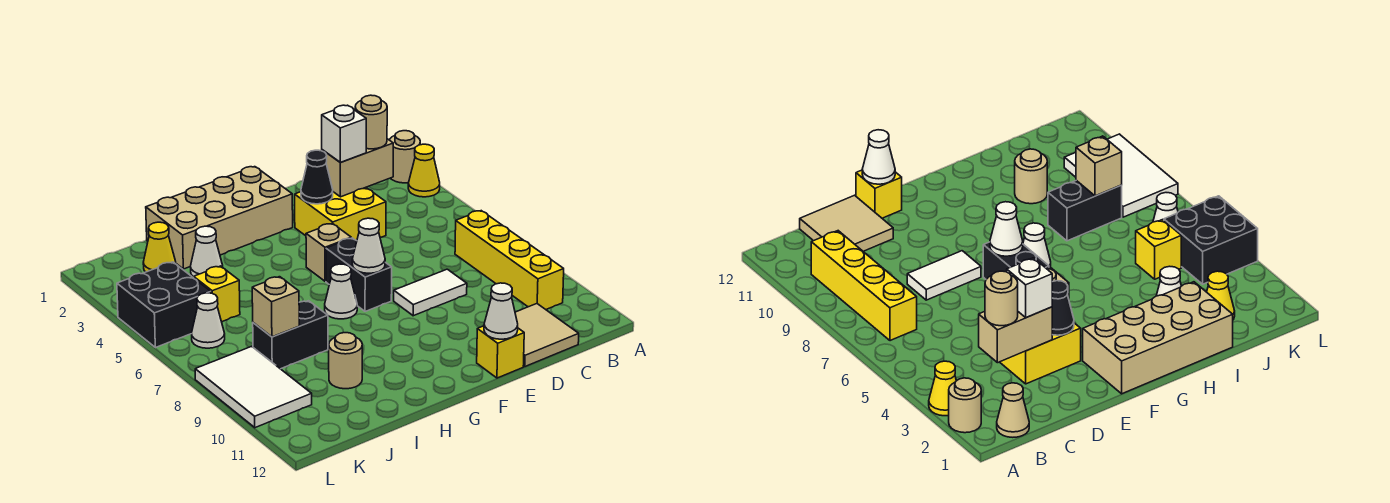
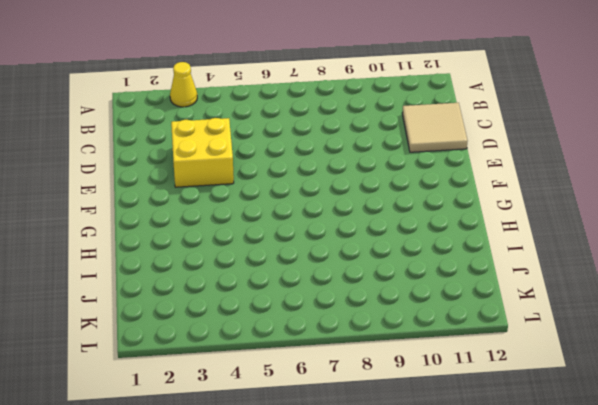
none -> tan 1x1 round brick [390,131,420,183]
none -> tan 1x1 cone [997,383,1029,437]
none -> yellow 1x4 brick [455,211,564,309]

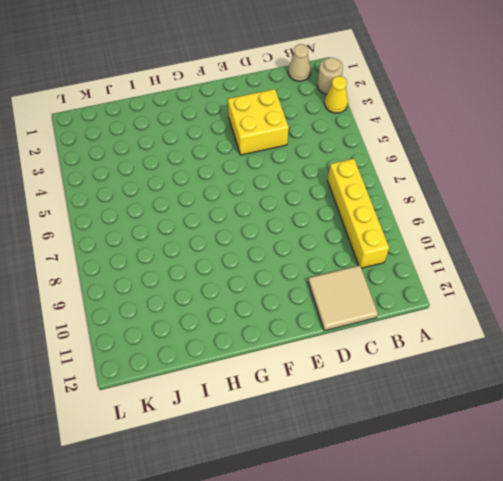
none -> white 1x2 tile [394,269,467,316]
none -> yellow 1x1 brick [477,326,524,378]
none -> tan 2x4 brick [146,167,293,269]

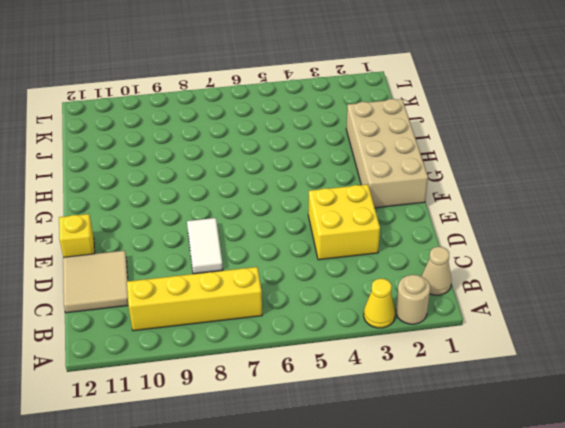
none -> tan 1x1 brick [306,223,351,281]
none -> black 1x2 brick [326,238,392,311]
none -> white 1x1 cone [325,264,357,319]

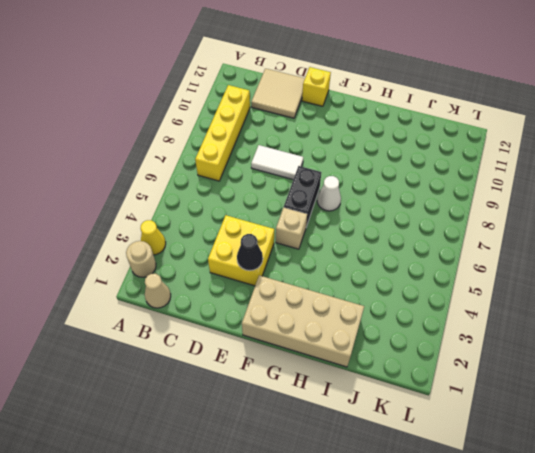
none -> white 1x1 cone [190,226,223,277]
none -> black 1x2 brick [253,301,328,369]
none -> tan 1x1 round brick [329,333,362,389]

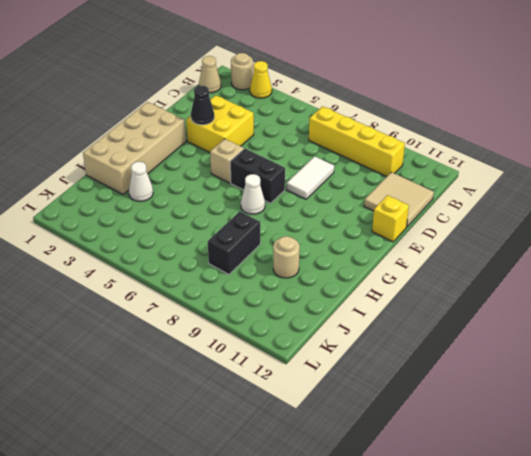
none -> yellow 1x1 cone [143,222,176,272]
none -> yellow 1x1 brick [194,266,240,322]
none -> black 2x2 brick [117,262,211,348]

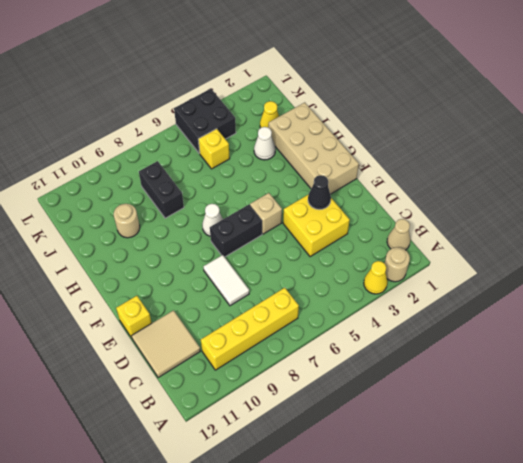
none -> white 1x1 cone [191,293,225,348]
none -> white 2x3 tile [195,346,312,428]
none -> tan 1x2 brick [322,139,393,197]

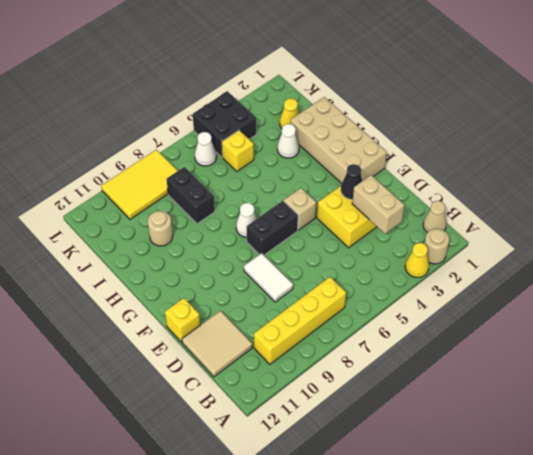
yellow 2x3 tile [101,150,178,219] -> white 2x3 tile [195,346,312,428]
none -> white 1x1 cone [484,283,518,339]
none -> white 1x1 cone [352,218,385,273]
none -> tan 1x1 brick [252,277,299,337]

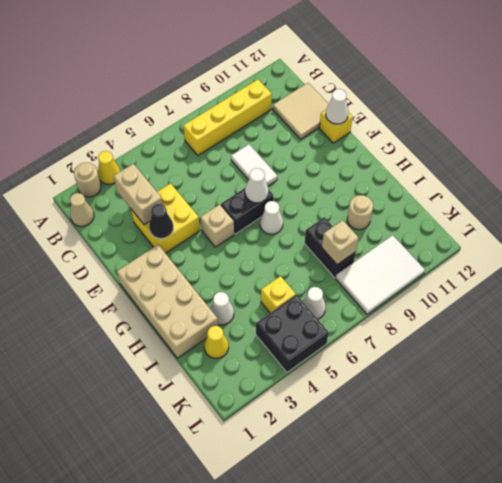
none -> tan 1x1 round brick [355,95,387,149]
none -> white 1x1 brick [322,105,366,163]

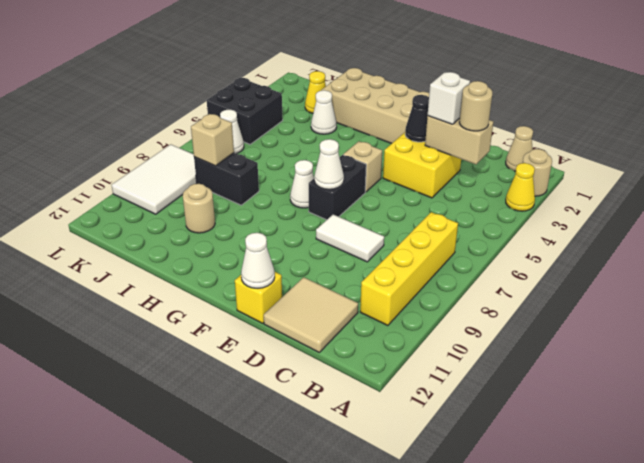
none -> yellow 1x1 brick [194,266,240,322]

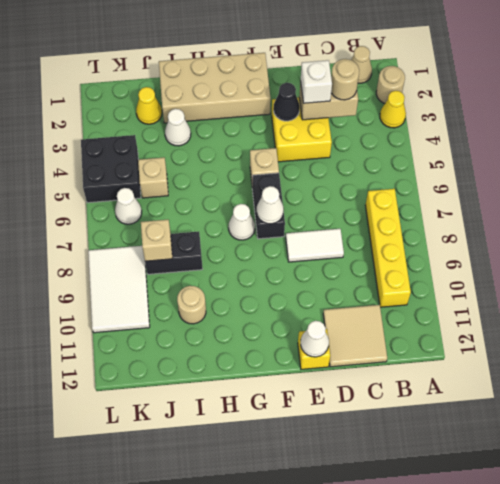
tan 1x1 brick [138,158,168,198] -> yellow 1x1 brick [194,266,240,322]

